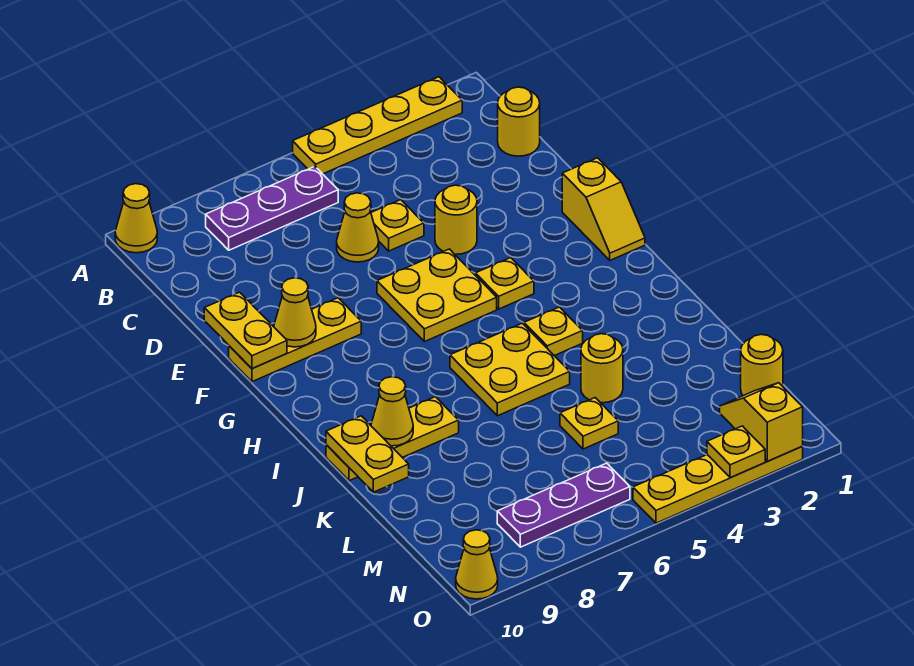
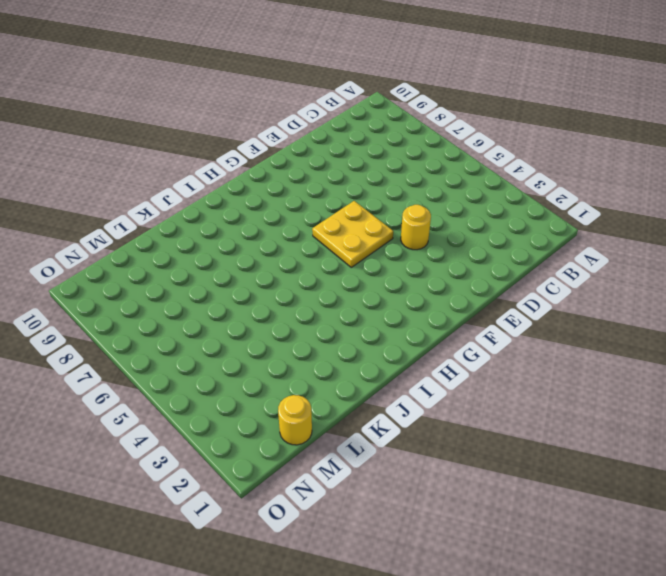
none -> yellow 1x4 plate [293,77,462,174]
none -> yellow 1x1 cone [115,184,157,253]
none -> purple 1x3 plate [206,167,338,250]

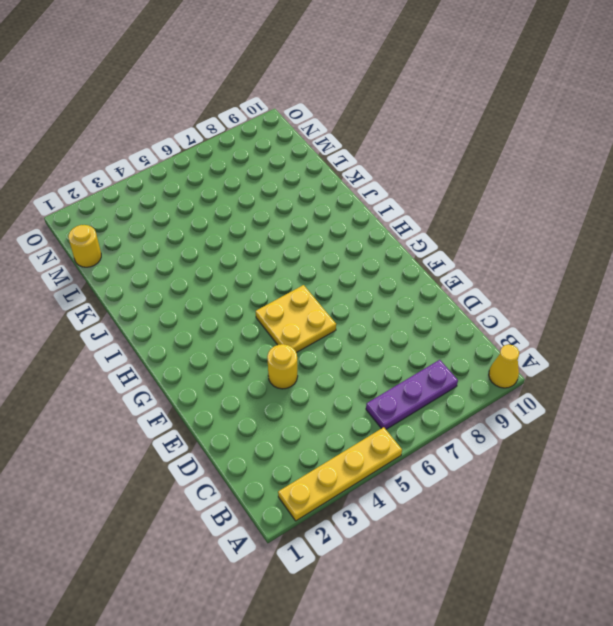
none -> yellow 1x1 round brick [498,87,540,156]
none -> yellow 1x1 plate [371,200,424,251]
none -> yellow 1x1 cone [337,193,379,262]

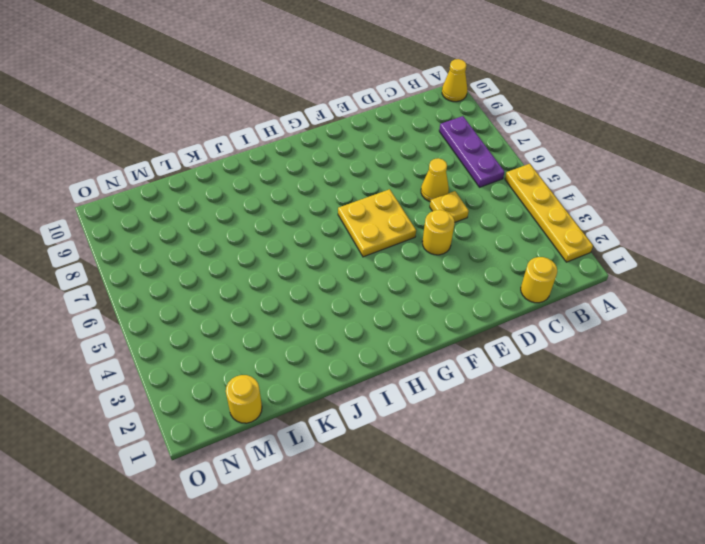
none -> yellow 1x2 slope [562,158,645,260]
none -> yellow 1x3 plate [229,298,361,382]
none -> yellow 1x1 plate [475,258,534,309]

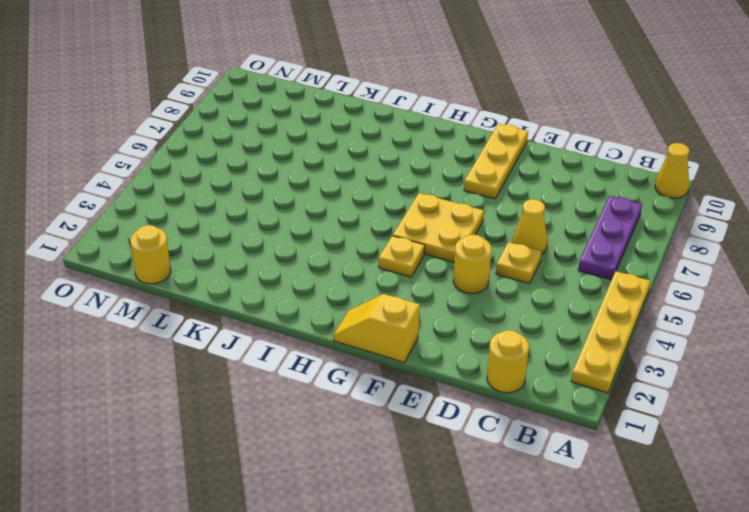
none -> yellow 1x1 plate [524,307,583,356]
none -> yellow 2x2 plate [450,323,570,416]
none -> yellow 1x3 plate [326,397,459,481]

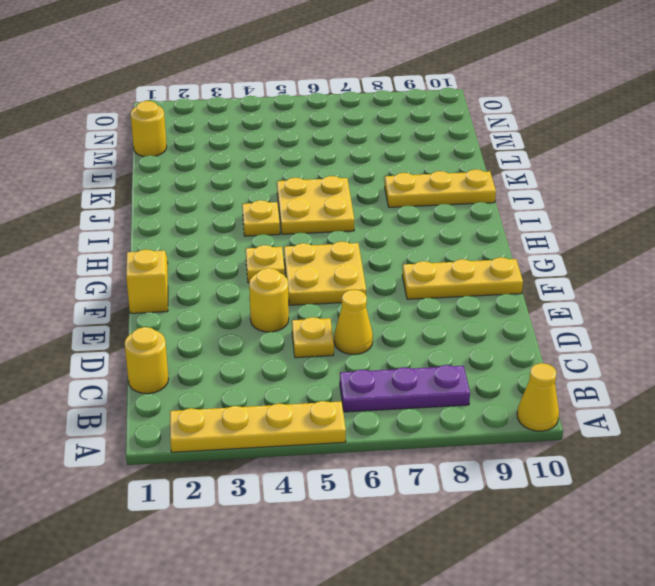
none -> yellow 1x1 round brick [581,334,623,403]
none -> yellow 1x1 plate [560,398,618,449]
none -> purple 1x3 plate [497,463,630,547]

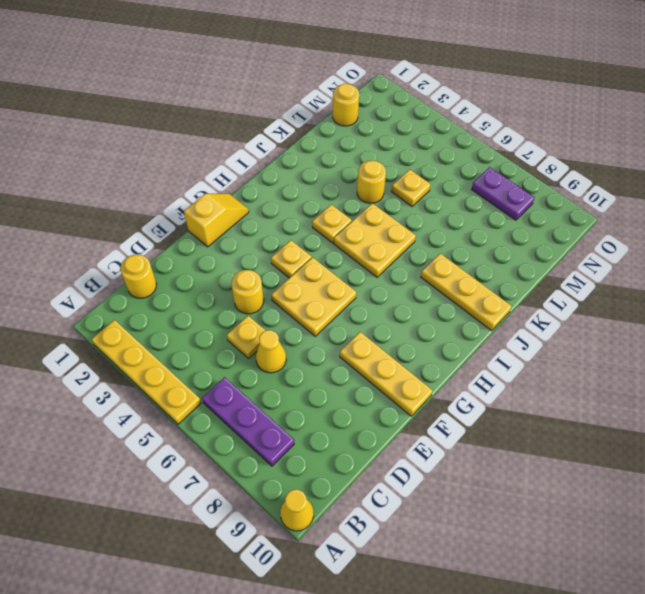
purple 1x2 plate [472,167,535,220] -> purple 1x3 plate [497,463,630,547]
none -> yellow 1x4 plate [633,447,803,523]
none -> yellow 1x1 cone [456,530,498,599]
none -> yellow 1x2 plate [204,292,287,369]

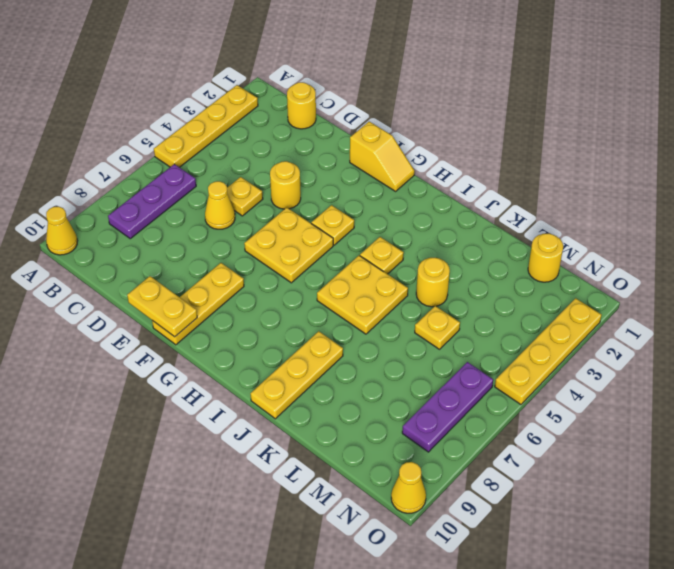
none -> yellow 1x1 cone [274,278,316,347]
none -> yellow 1x1 cone [371,377,413,446]
none -> yellow 1x2 plate [326,416,409,492]

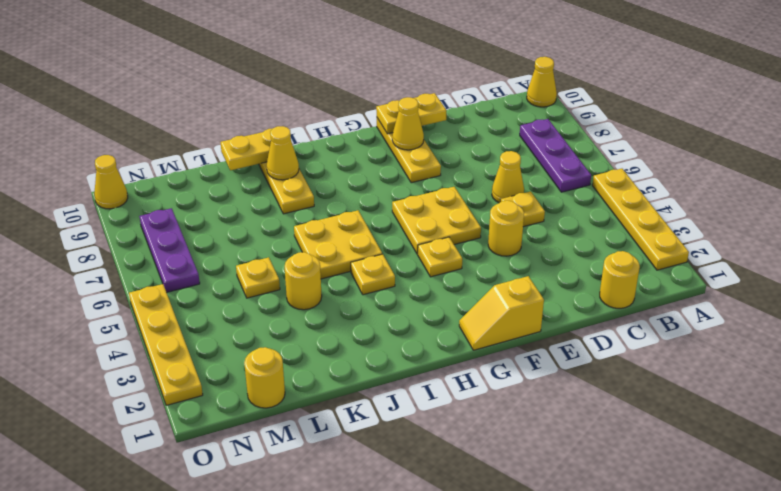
none -> yellow 1x2 slope [720,383,803,461]
none -> yellow 1x1 plate [707,426,765,478]

